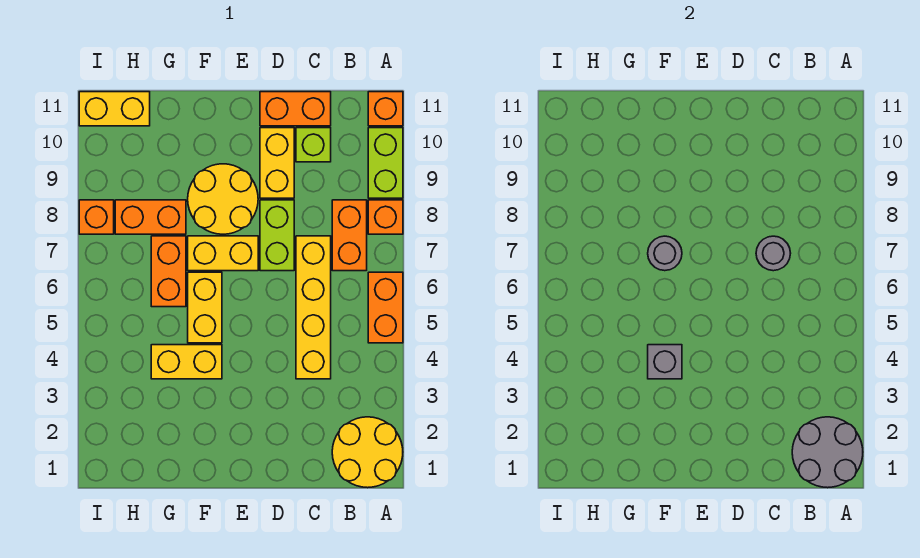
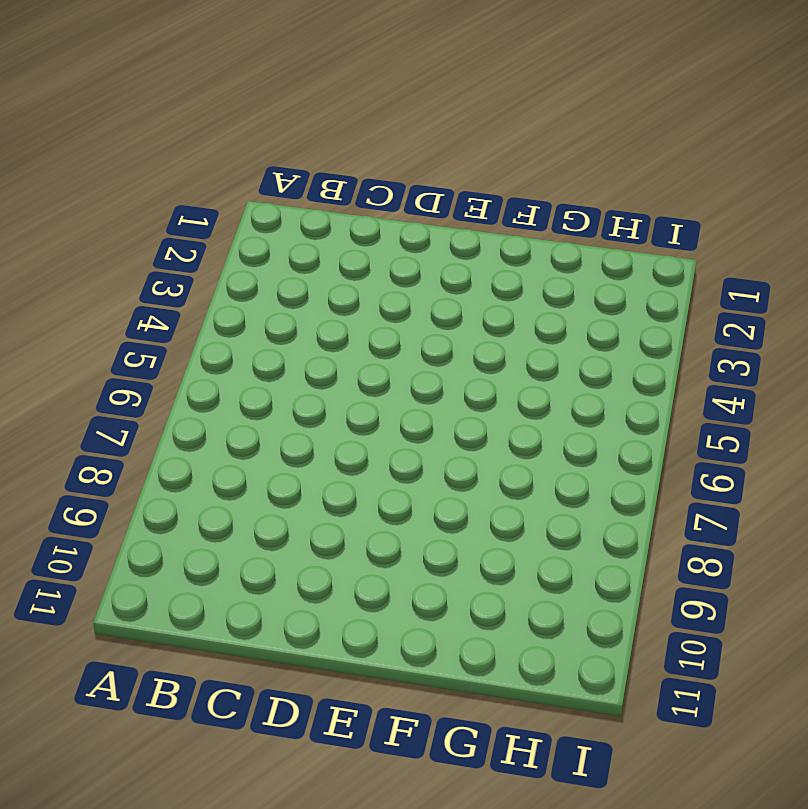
none -> yellow 2x2 round brick [332,417,403,488]
none -> orange 1x2 brick [368,272,403,343]
none -> orange 1x1 brick [368,200,403,234]

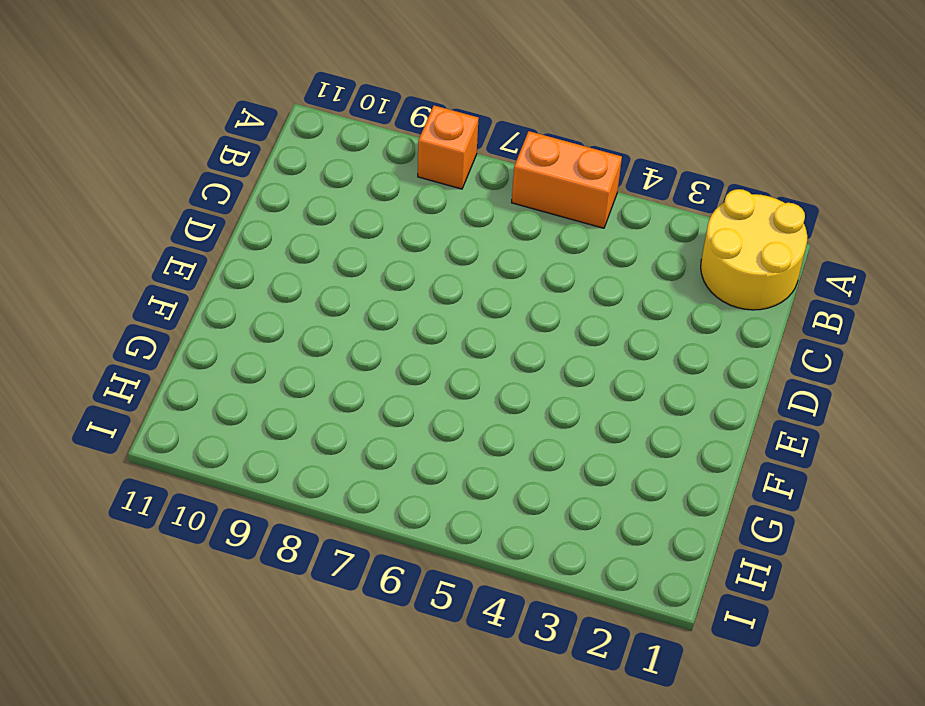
none -> lime 1x2 brick [368,128,403,198]
none -> orange 1x1 brick [368,92,403,126]
none -> orange 1x2 brick [332,200,367,271]

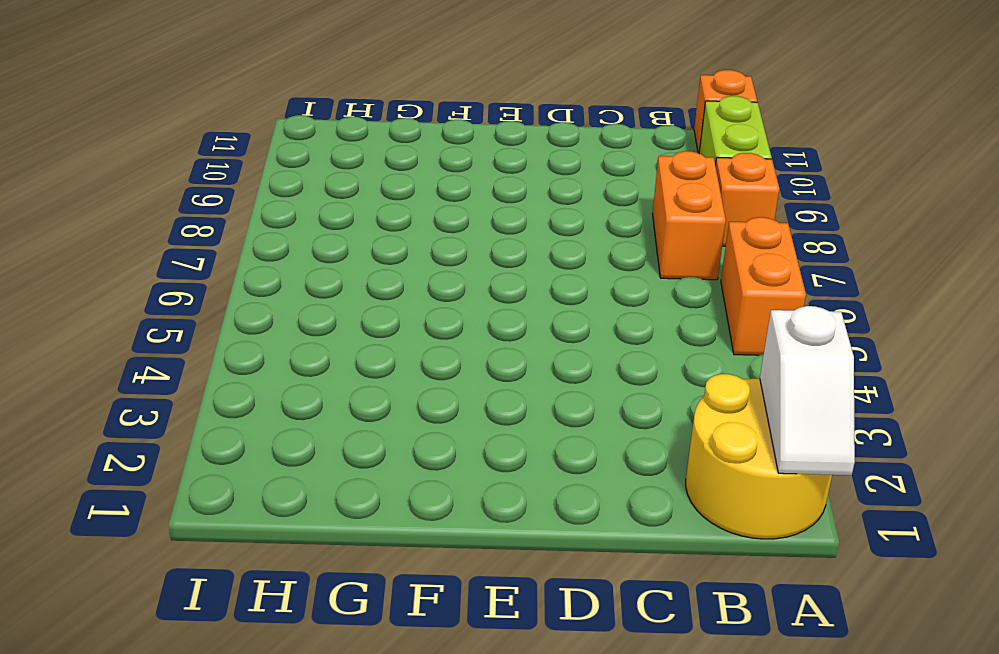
white 1x2 slope [760,306,855,475] -> grey 2x2 round brick [792,417,863,488]
none -> yellow 1x4 brick [296,236,331,379]
none -> lime 1x1 brick [296,128,331,162]
none -> orange 1x2 brick [260,92,331,126]

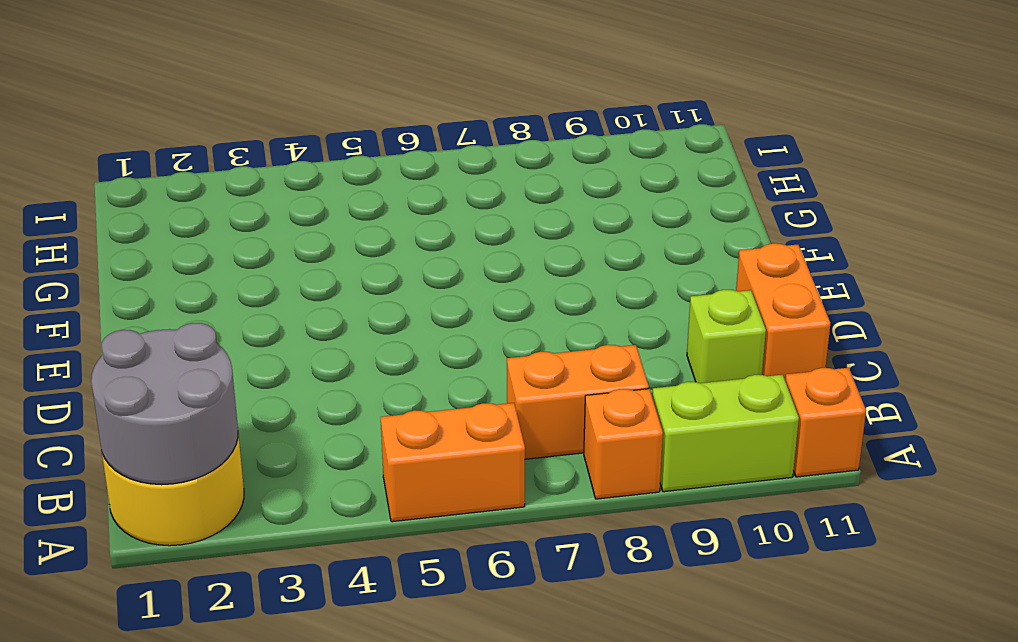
none -> yellow 1x4 brick [296,236,331,379]
none -> lime 1x2 brick [260,200,294,271]
none -> yellow 1x2 brick [260,128,294,198]

